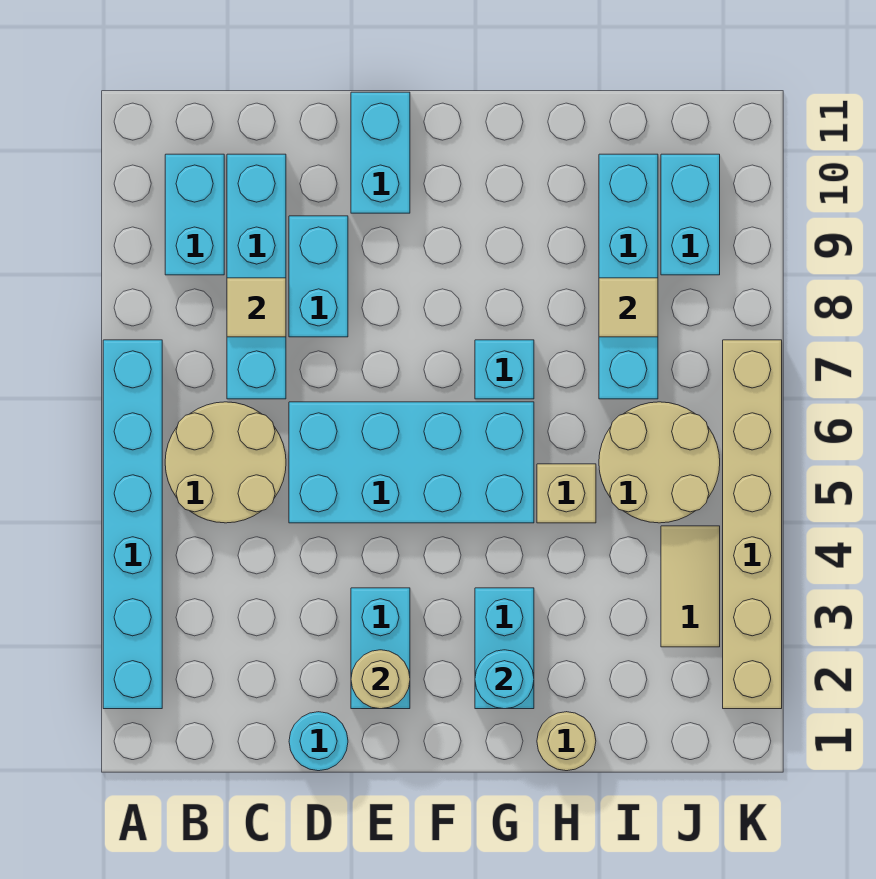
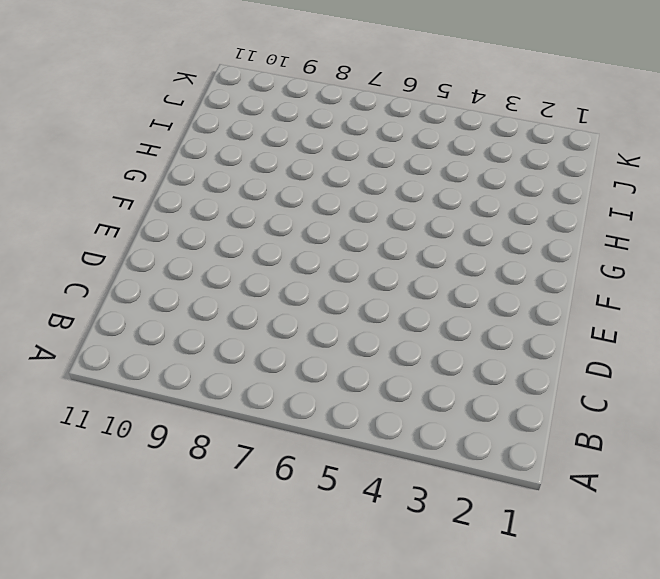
none -> cyan 1x6 brick [103,340,162,709]
none -> tan 2x2 round brick [165,402,286,523]
none -> cyan 1x2 brick [165,154,224,275]

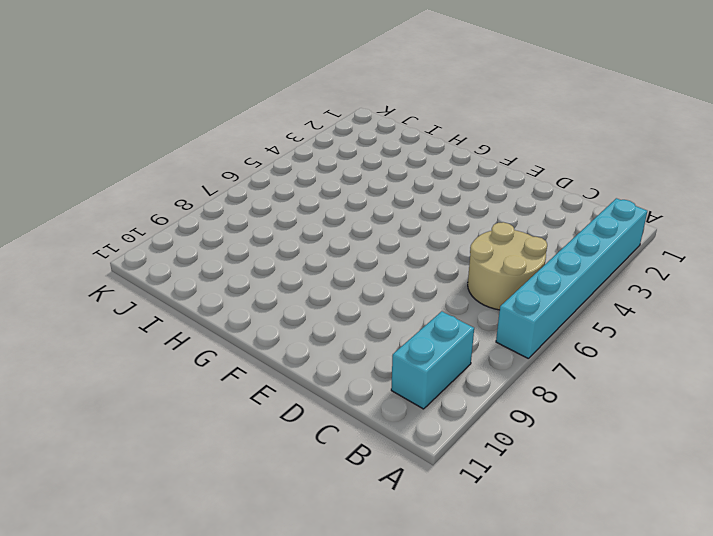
none -> cyan 1x4 brick [227,154,286,399]
none -> cyan 1x1 round brick [289,712,348,771]
none -> cyan 2x4 brick [289,402,534,523]

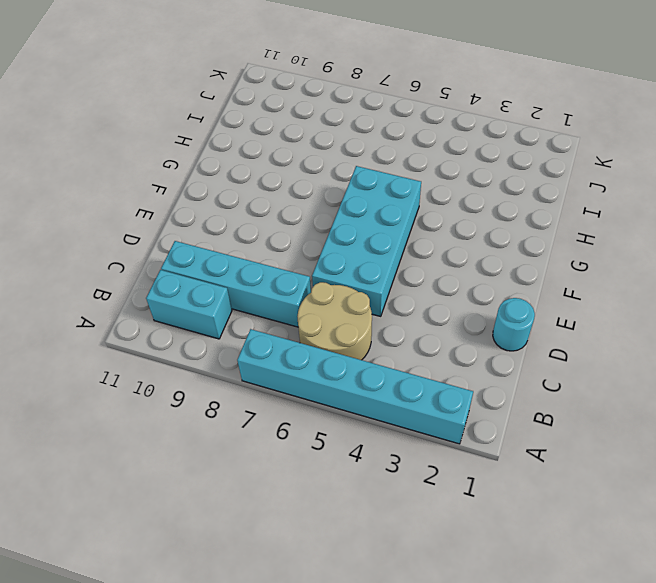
none -> cyan 1x2 brick [289,216,348,337]
none -> cyan 1x2 brick [351,588,410,709]
none -> cyan 1x2 brick [351,92,410,213]

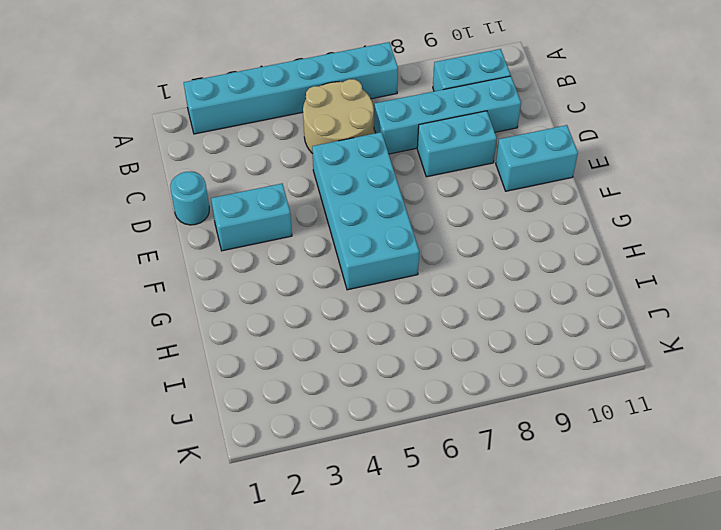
none -> cyan 1x2 brick [475,588,534,709]
none -> cyan 1x1 brick [475,340,534,399]
none -> tan 1x1 round brick [537,712,596,771]

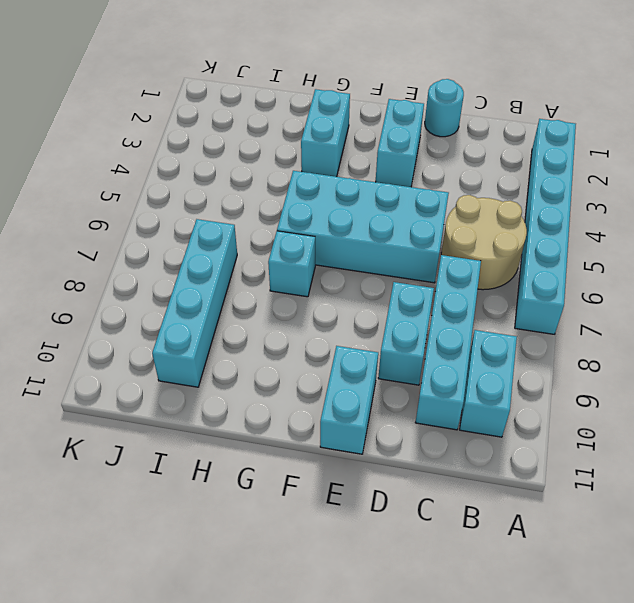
none -> tan 1x1 round brick [537,712,596,771]
none -> tan 1x1 brick [537,464,596,523]
none -> tan 2x2 round brick [599,402,720,523]

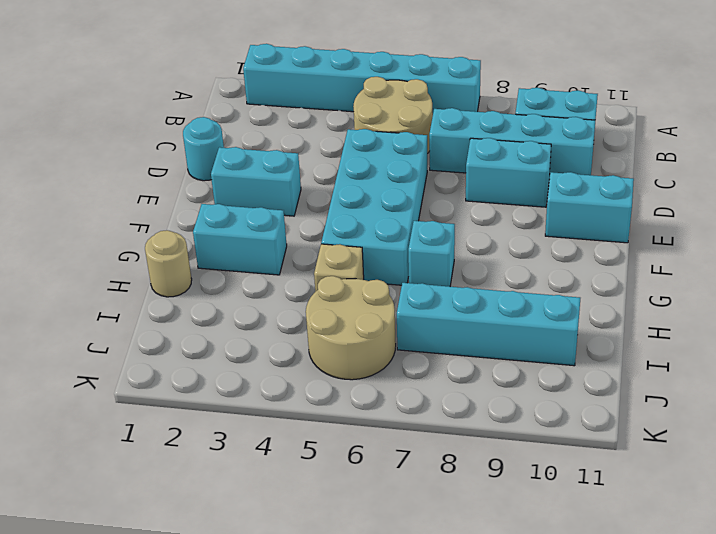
none -> tan 1x2 tile [661,526,720,647]
none -> cyan 1x2 brick [661,154,720,275]
none -> tan 1x6 brick [723,340,782,709]

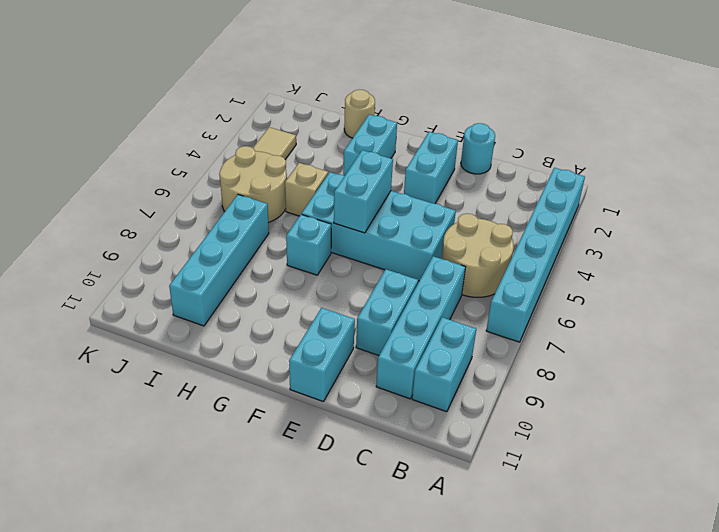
cyan 1x2 brick [334,150,393,233] -> cyan 1x2 brick moved to [661,154,720,275]
none -> tan 1x6 brick [723,340,782,709]
none -> tan 1x1 tile [227,278,286,337]
none -> tan 1x1 round brick [351,650,410,709]

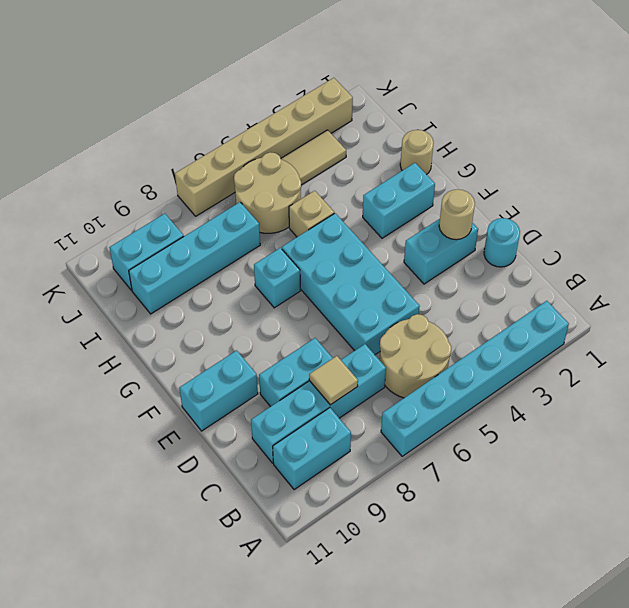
none -> cyan 1x1 round brick [475,650,534,709]
none -> tan 1x1 tile [599,278,658,337]

